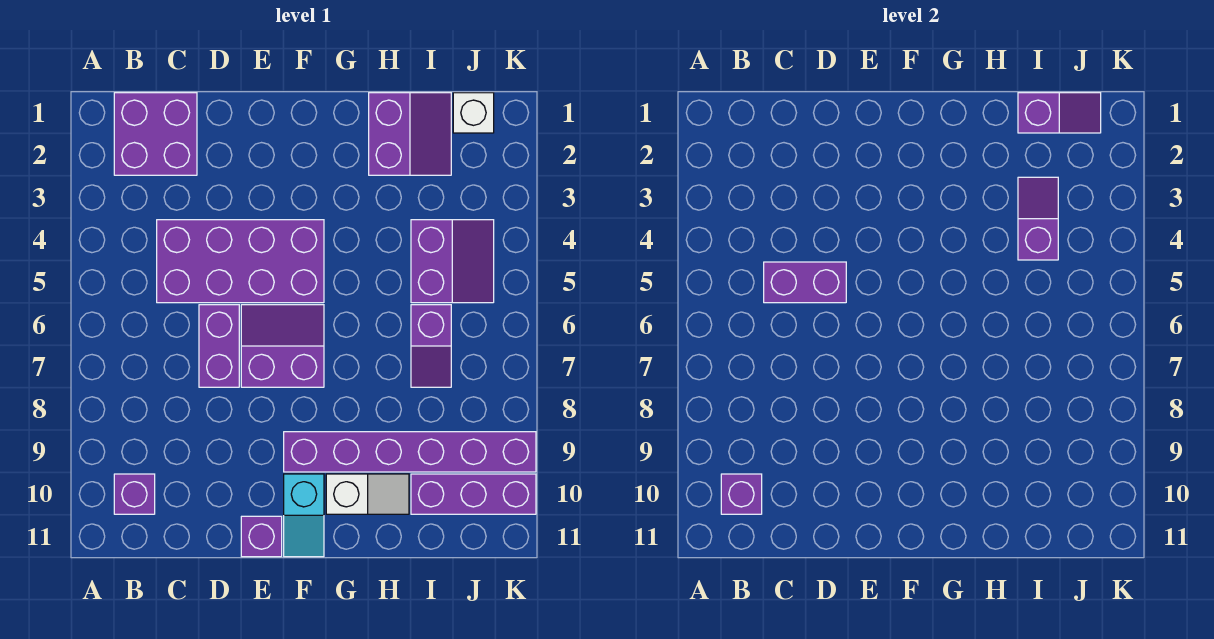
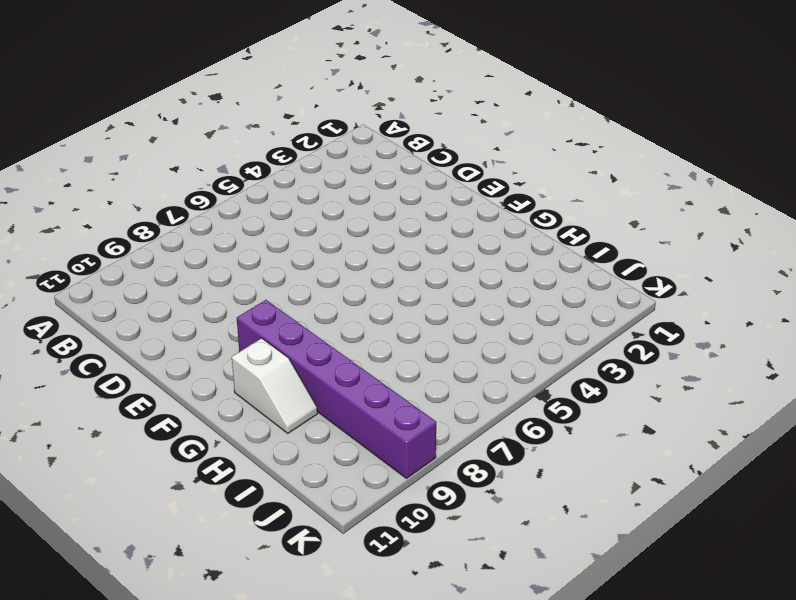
none -> purple 2x2 brick [114,93,197,175]
none -> purple 1x1 brick [114,474,155,514]
none -> purple 2x4 brick [157,220,324,303]

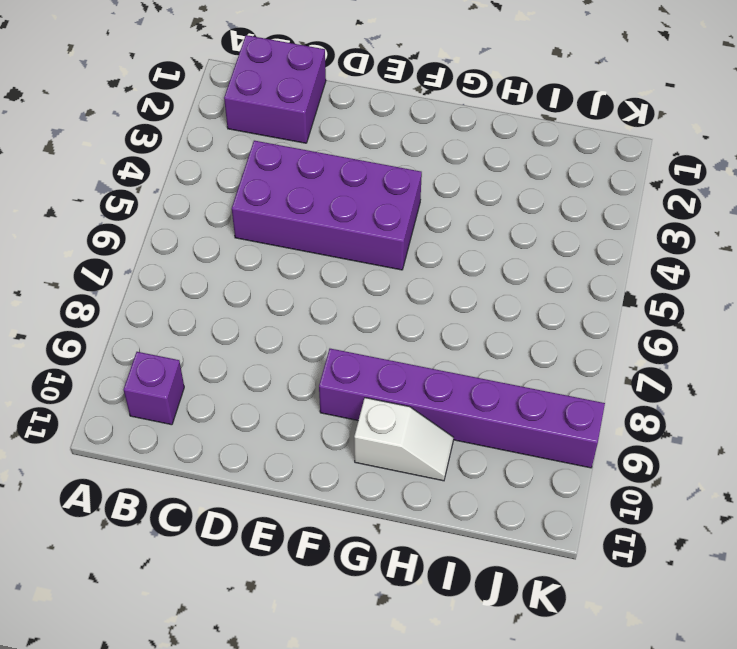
none -> purple 1x2 brick [199,305,239,387]
none -> purple 2x2 slope [241,305,324,387]
none -> purple 1x1 brick [241,516,282,557]

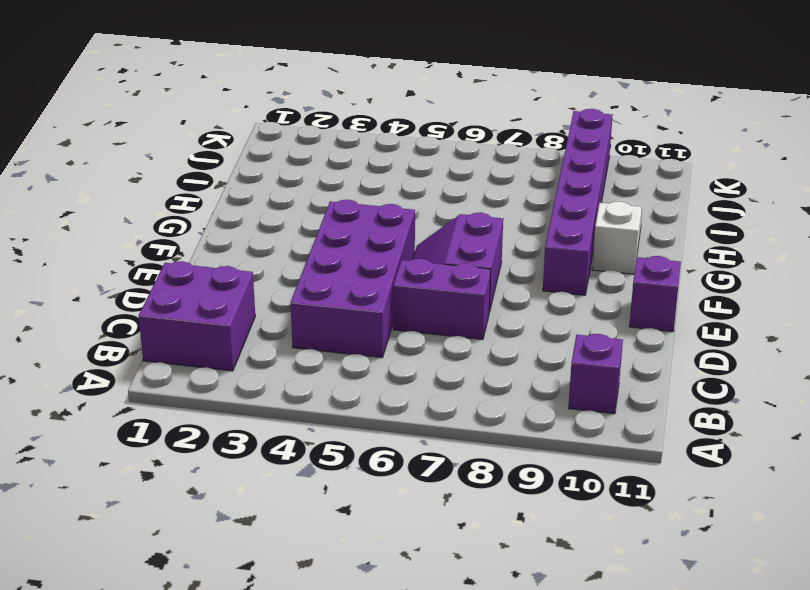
none -> cyan 1x2 slope [284,474,324,557]
none -> purple 2x2 slope [369,93,451,175]
none -> purple 2x2 slope [411,220,494,303]

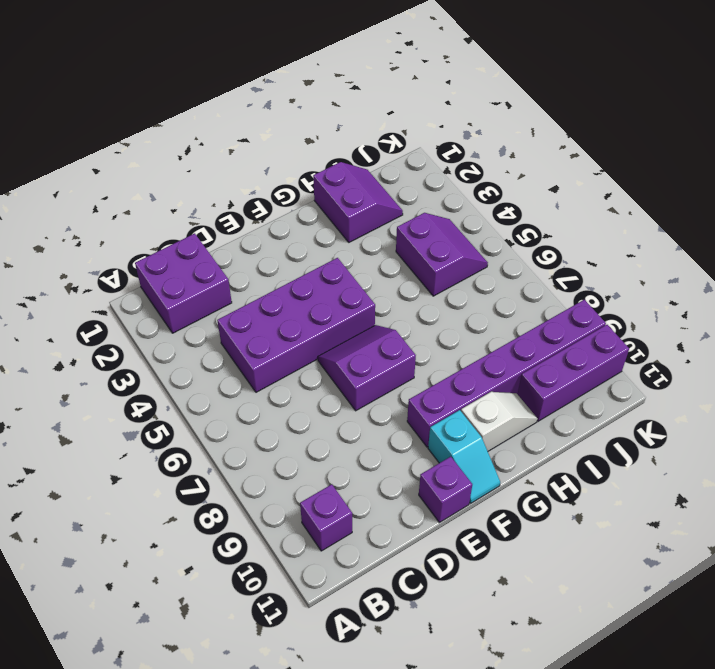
none -> purple 1x2 brick [199,305,239,387]
none -> purple 1x2 slope [411,305,451,387]
none -> white 1x1 brick [453,93,494,133]

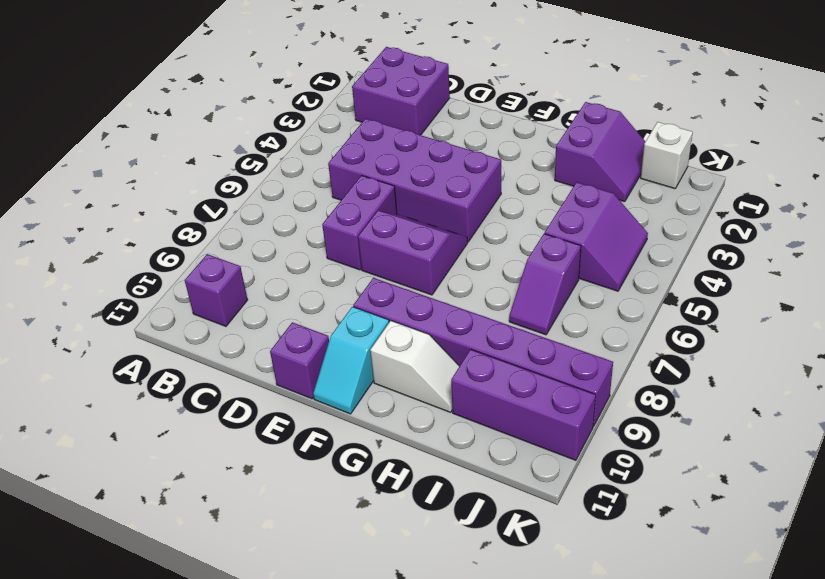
none -> purple 1x1 brick [721,474,762,514]
none -> purple 1x2 brick [764,262,846,303]
none -> purple 1x2 slope [1018,93,1101,133]

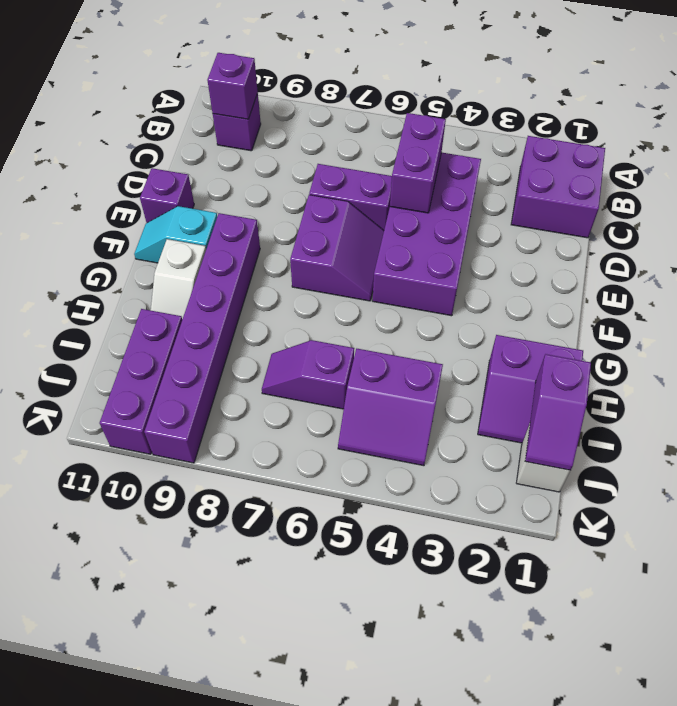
none -> purple 1x2 slope [1018,177,1058,260]

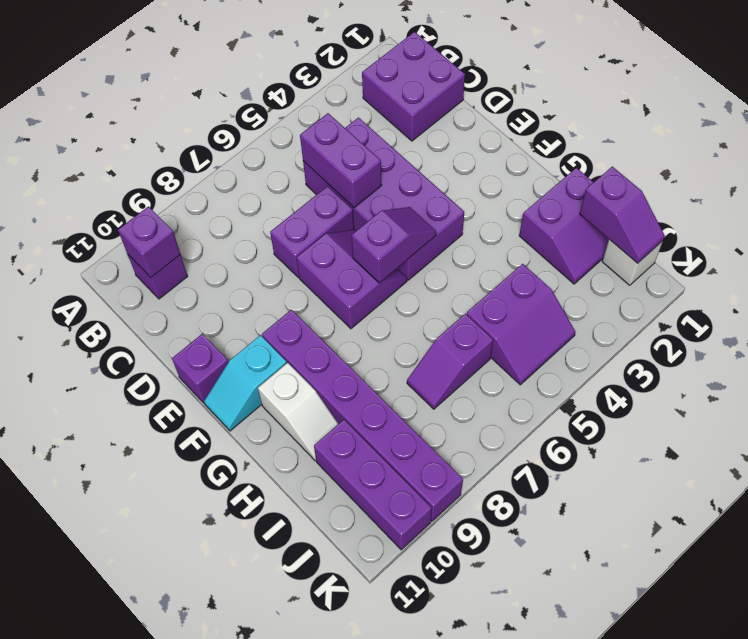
purple 1x2 slope [352,207,436,283] -> purple 1x2 slope moved to [1018,177,1058,260]

